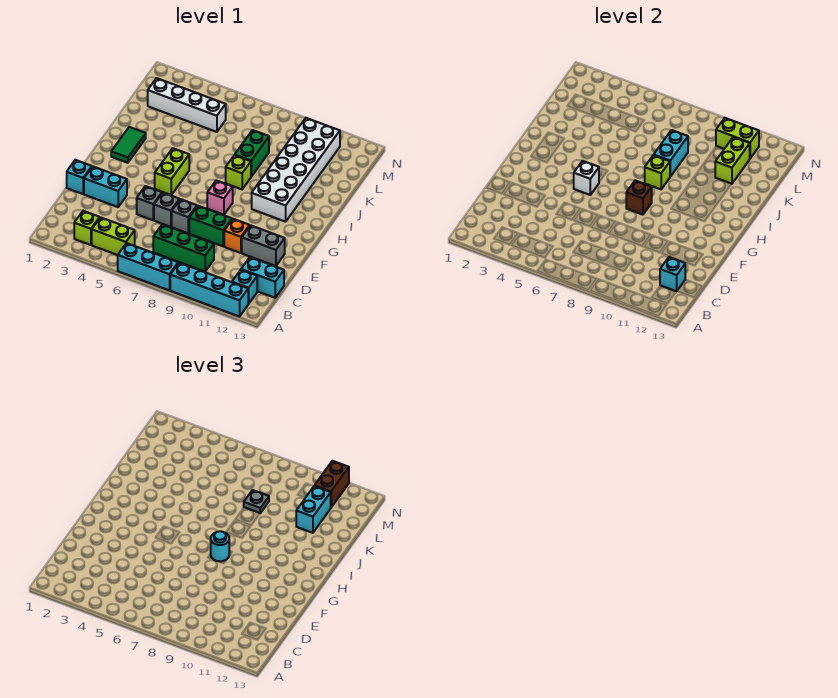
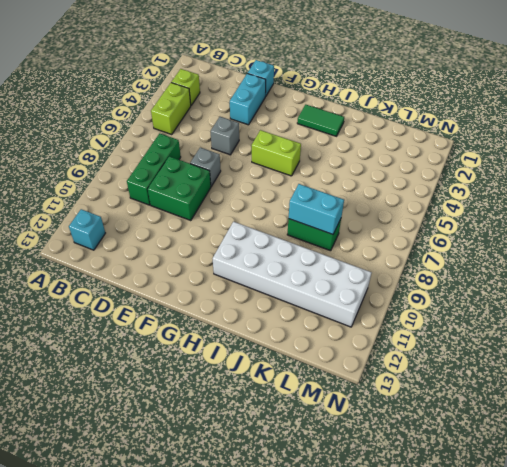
green 2x2 brick [148,156,211,221] -> green 1x2 brick [189,206,232,246]
none -> cyan 1x3 brick [118,243,178,290]
none -> cyan 1x4 brick [170,263,248,317]
none -> cyan 1x2 brick [241,257,284,298]
none -> grey 1x1 brick [154,193,179,227]

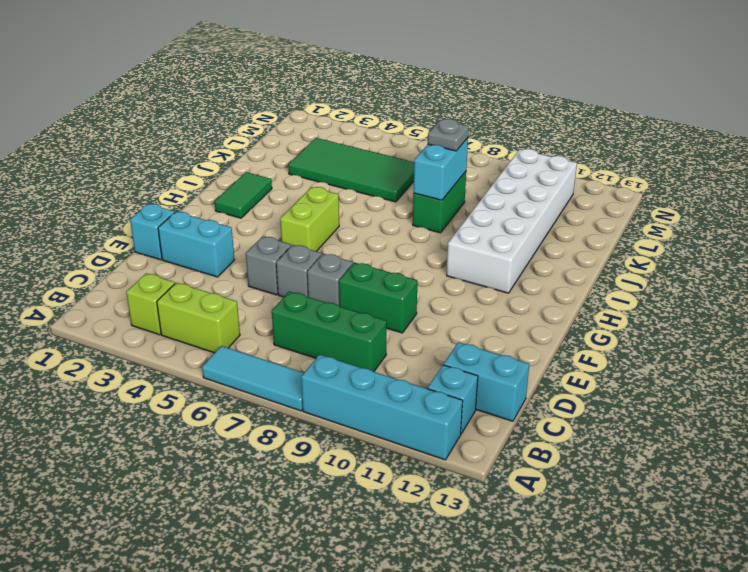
cyan 1x3 tile [202,346,304,411] -> cyan 1x3 brick [118,243,178,290]
green 2x4 tile [288,138,414,202] -> white 1x4 brick [148,78,226,132]
none -> orange 1x1 brick [224,219,250,253]
none -> grey 1x2 brick [242,225,285,266]
none -> pink 1x1 brick [207,180,233,215]
none -> lime 1x1 brick [226,155,251,189]

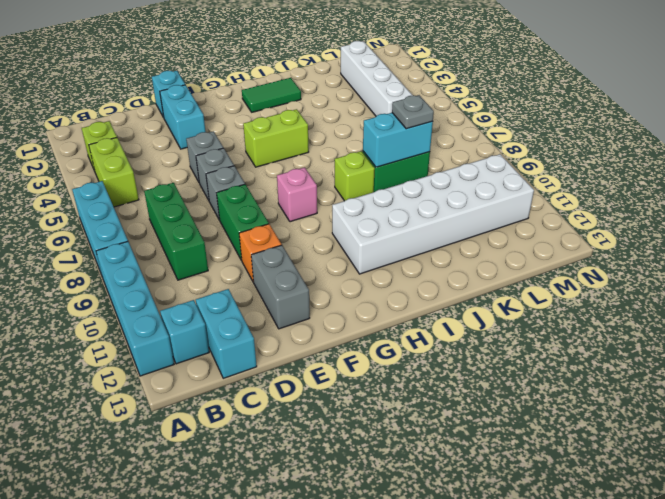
none -> cyan 1x1 brick [660,257,685,291]
none -> white 1x1 brick [574,161,599,195]
none -> brown 1x1 brick [626,180,652,215]
none -> lime 1x1 brick [645,155,670,189]

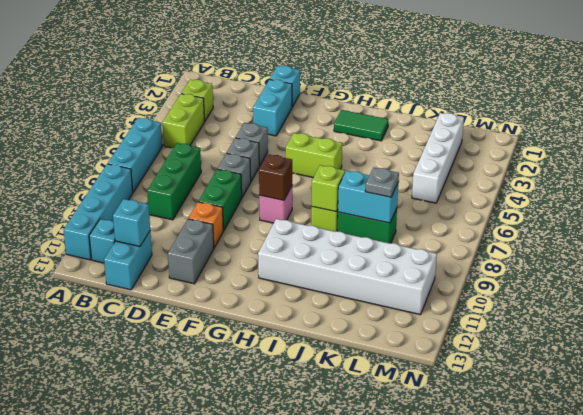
none -> white 1x1 brick [574,161,599,195]
none -> lime 1x2 brick [715,137,750,184]
none -> lime 1x2 brick [716,118,759,158]
none -> cyan 1x1 round brick [211,531,229,561]

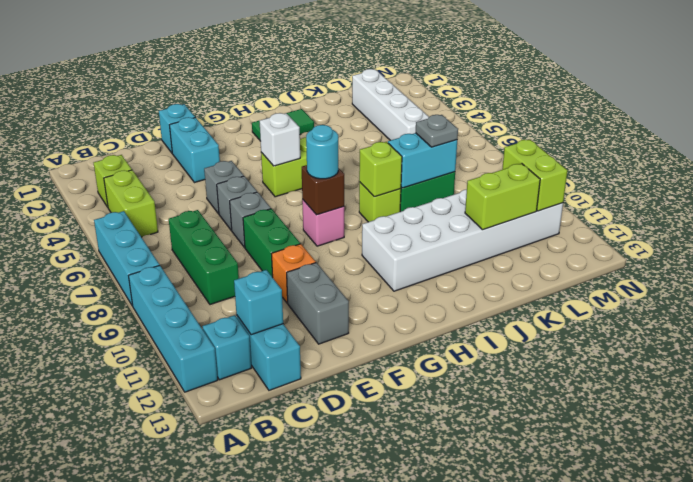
none -> cyan 1x2 brick [296,486,331,533]
none -> brown 1x2 brick [315,461,349,507]

